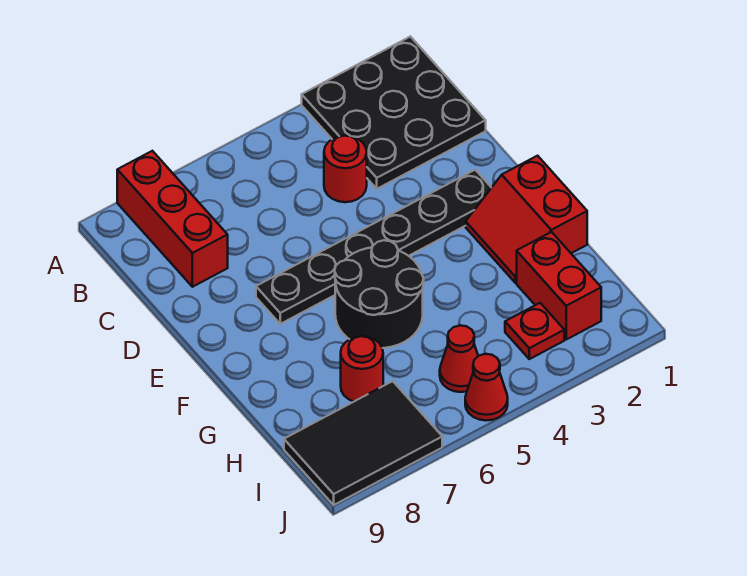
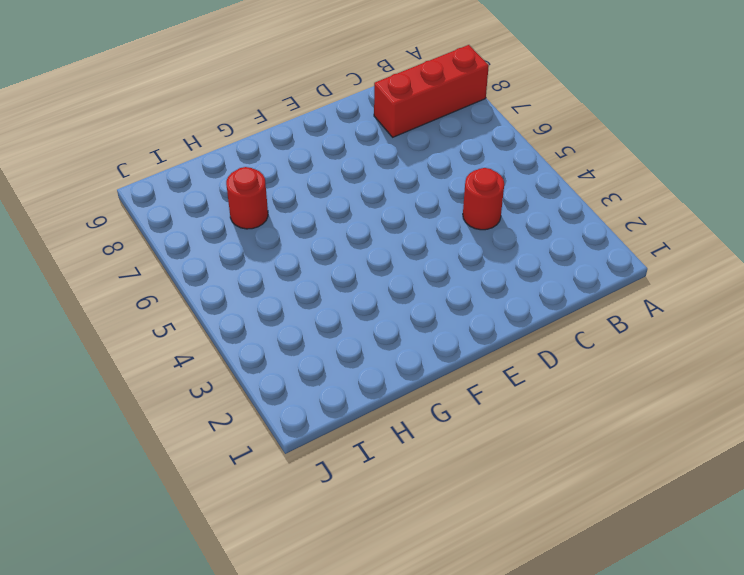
none -> black 3x3 plate [302,37,486,189]
none -> black 1x6 plate [256,170,491,324]
none -> red 2x2 slope [466,156,587,283]

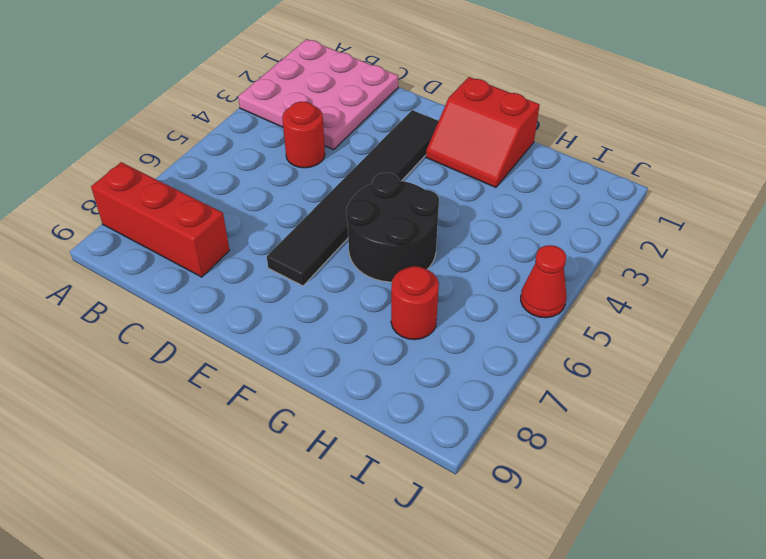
pink 3x3 plate [238,39,398,150] -> black 3x3 plate [302,37,486,189]
black 1x6 tile [267,110,439,286] -> black 1x6 plate [256,170,491,324]
none -> red 1x2 brick [517,232,601,339]
none -> red 1x1 plate [505,303,564,359]
none -> red 1x1 cone [440,326,478,392]

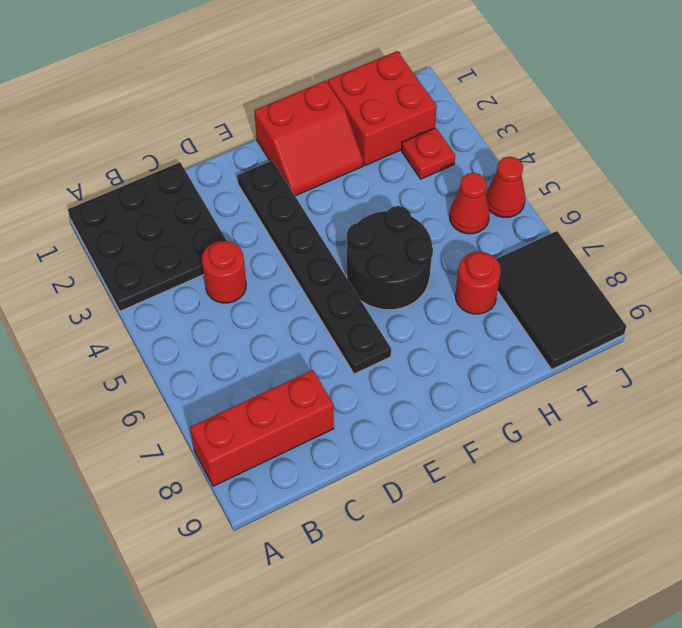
red 2x2 brick [328,51,437,165] -> red 1x2 brick [517,232,601,339]

